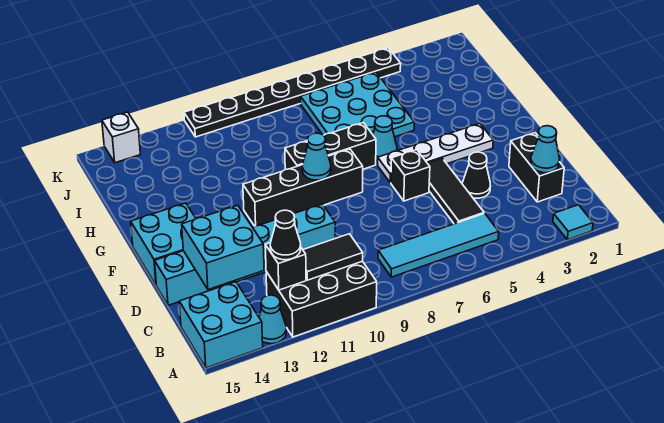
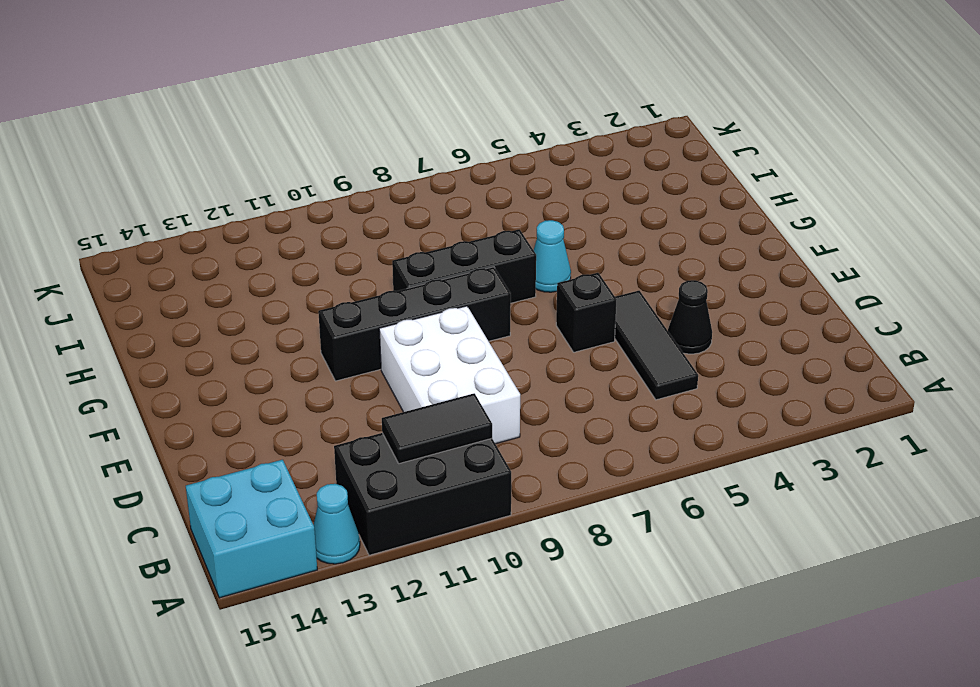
white 2x3 brick [379,306,520,444] -> cyan 1x6 brick [155,204,335,305]
none -> cyan 1x1 tile [553,205,593,240]
none -> cyan 1x4 tile [378,213,499,277]
none -> black 1x2 brick [509,133,564,202]

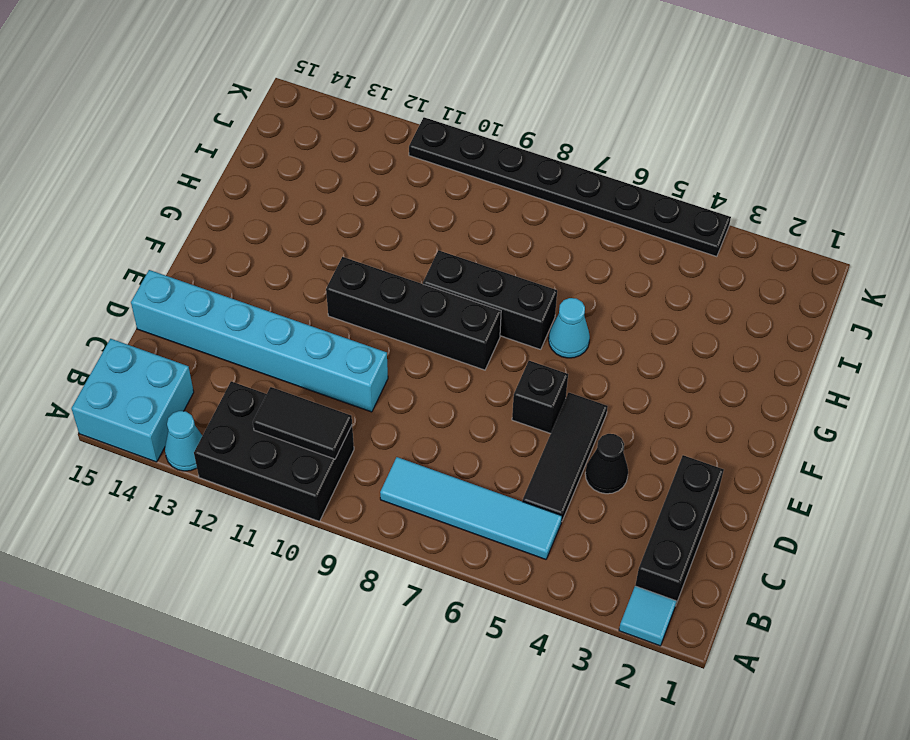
black 1x3 brick [635,455,724,604] -> black 1x2 brick [509,133,564,202]
none -> cyan 2x2 brick [131,203,196,285]
none -> white 1x4 plate [378,124,493,183]
none -> cyan 3x3 plate [301,72,415,137]

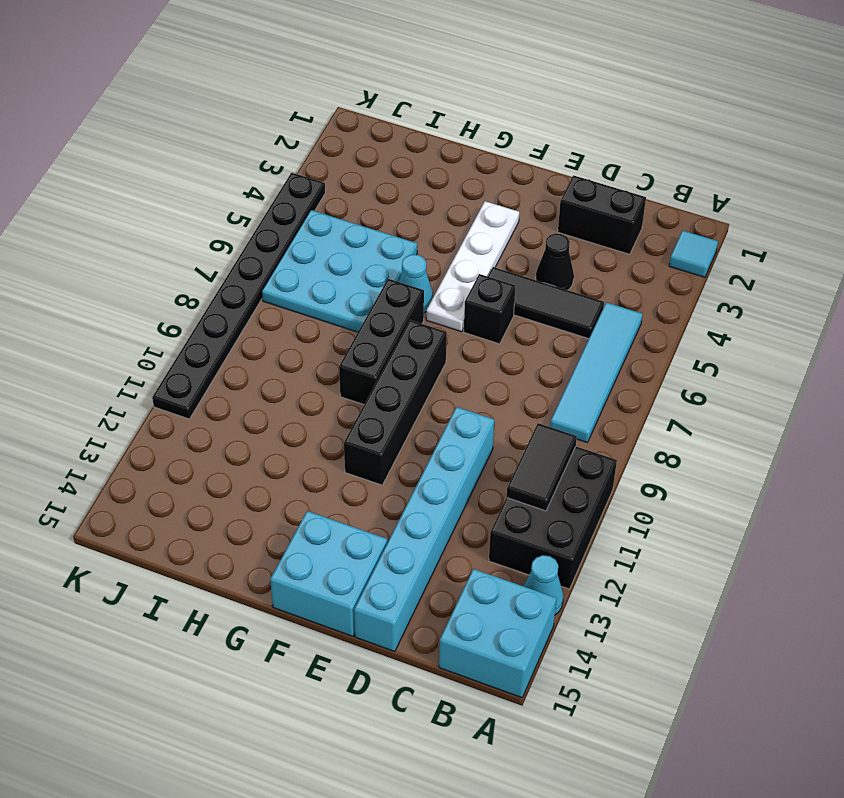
none -> white 1x1 brick [102,112,140,163]
none -> black 1x1 brick [265,243,306,290]
none -> cyan 1x1 cone [531,126,559,173]

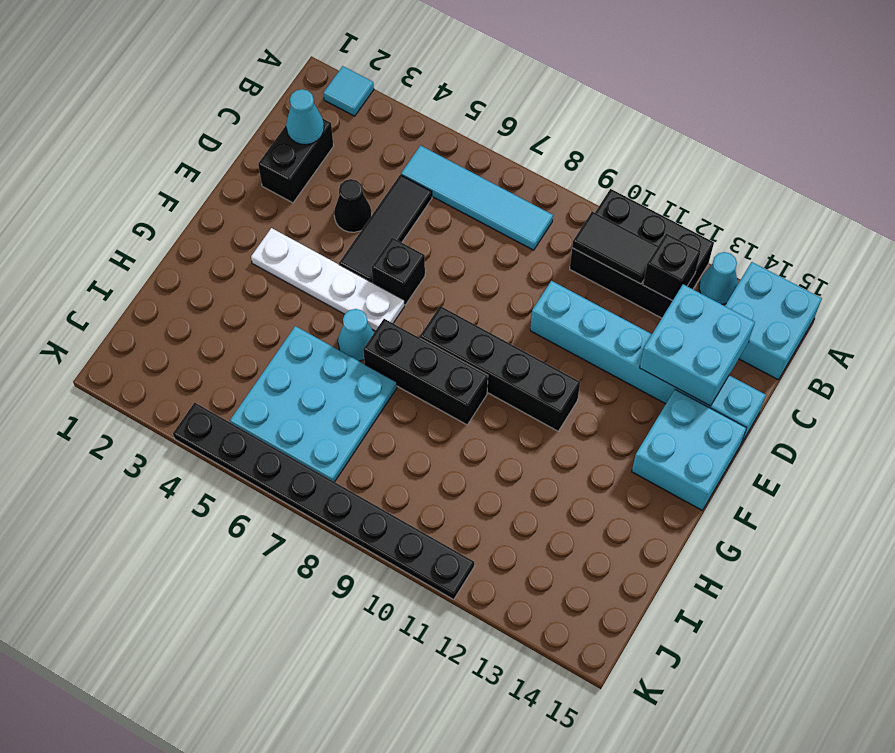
none -> white 1x1 brick [102,112,140,163]
none -> cyan 1x1 cone [302,133,331,180]
none -> black 1x1 cone [270,210,301,260]

